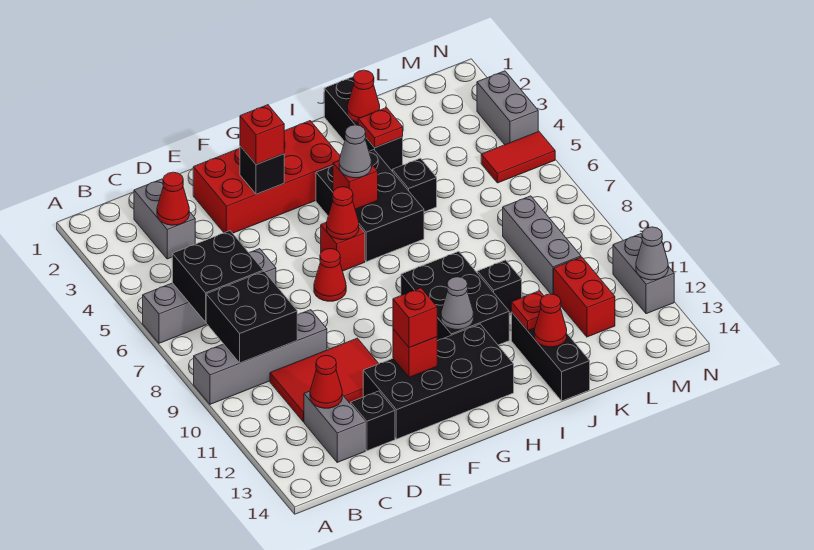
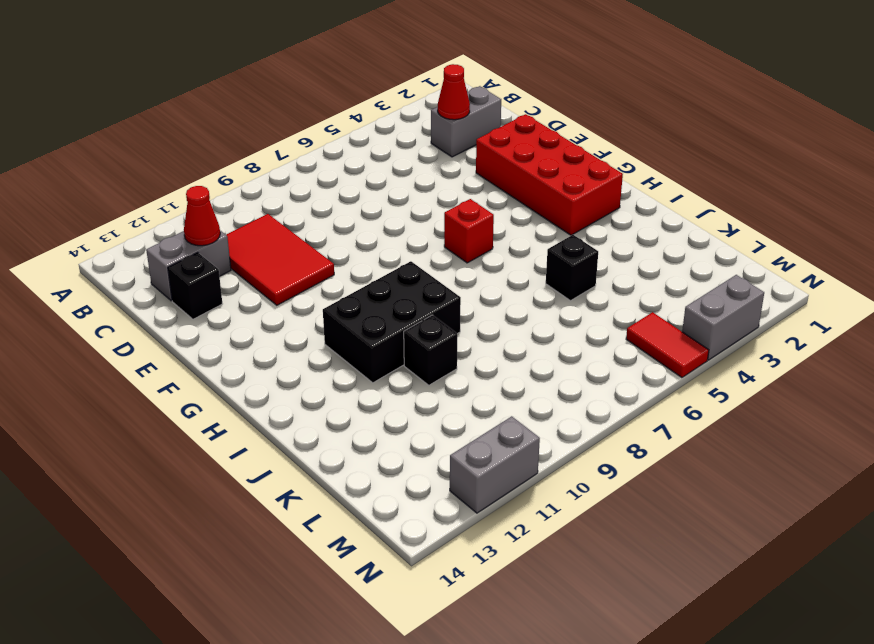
none -> grey 1x4 brick [143,249,276,343]
none -> grey 1x4 brick [194,310,327,404]
none -> black 2x4 brick [363,324,514,439]
none -> red 1x1 cone [314,249,346,301]

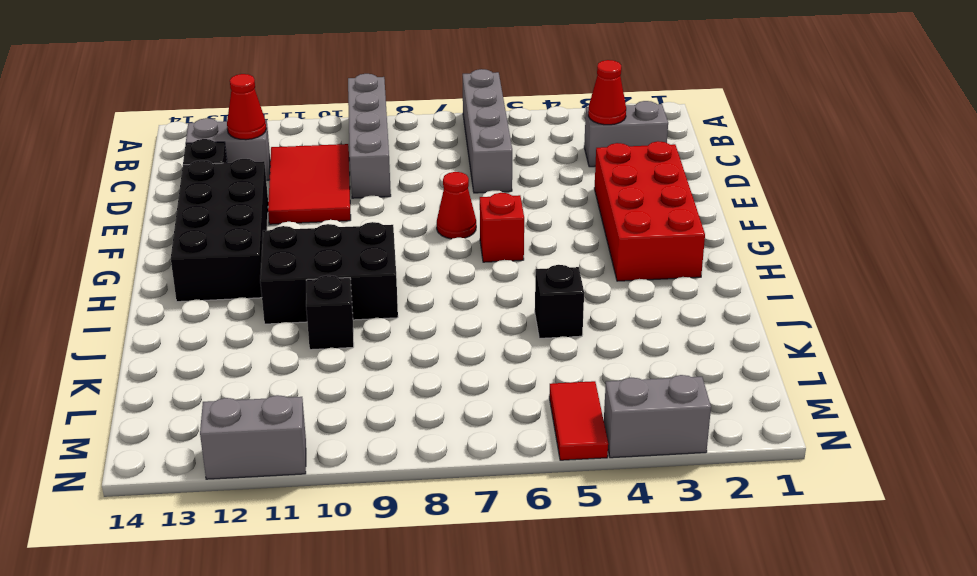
none -> black 2x3 brick [316,150,424,262]
none -> black 1x3 brick [324,77,403,170]
none -> black 1x3 brick [511,312,590,401]
none -> grey 1x3 brick [503,196,581,295]

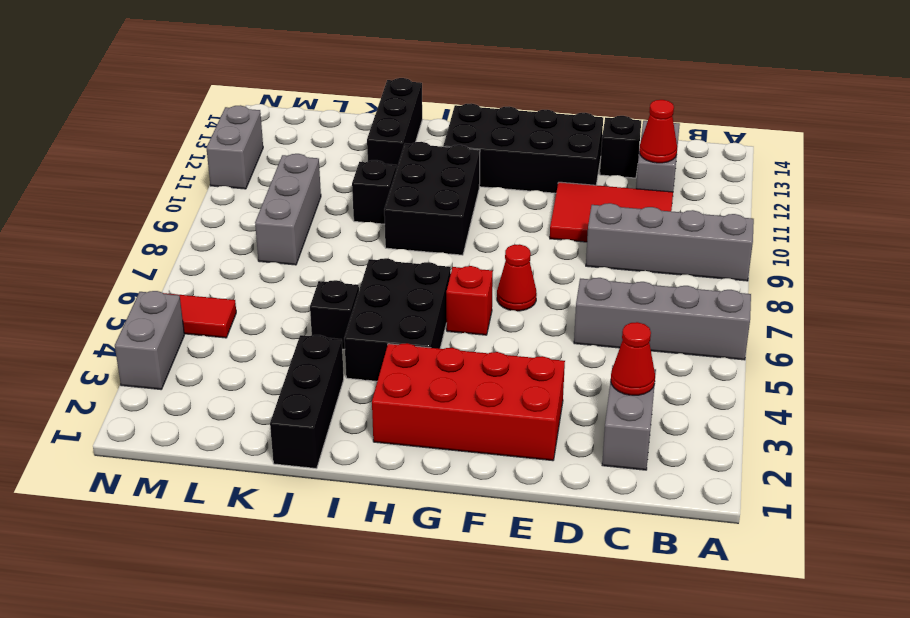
none -> red 1x2 brick [554,257,615,337]
none -> black 2x2 brick [172,231,263,322]
none -> black 2x2 brick [206,271,297,363]
none -> black 1x1 brick [240,146,284,194]

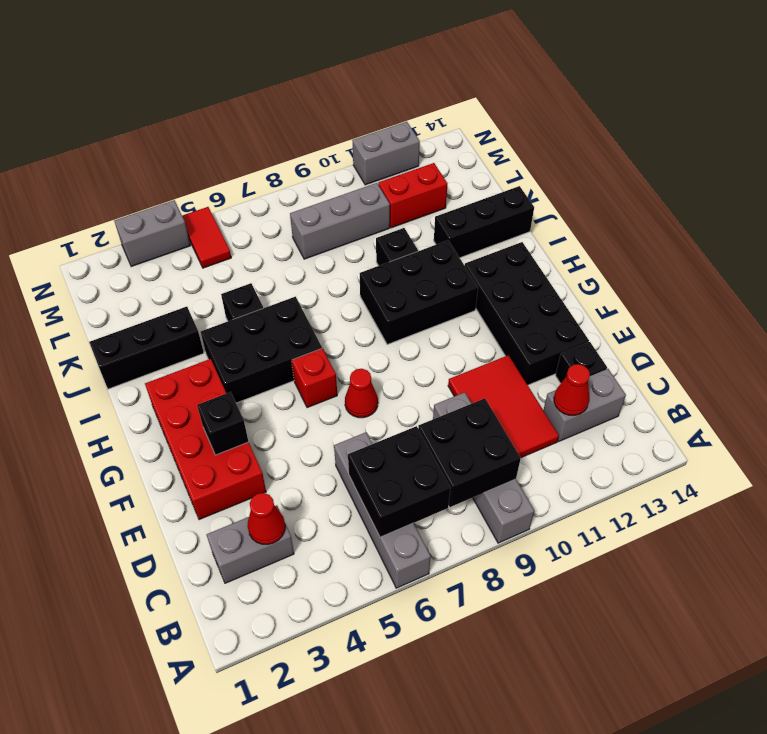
none -> red 1x1 brick [393,329,437,377]
none -> red 1x1 cone [327,187,359,240]
none -> red 1x1 brick [333,161,378,209]
none -> grey 1x1 cone [441,277,474,330]

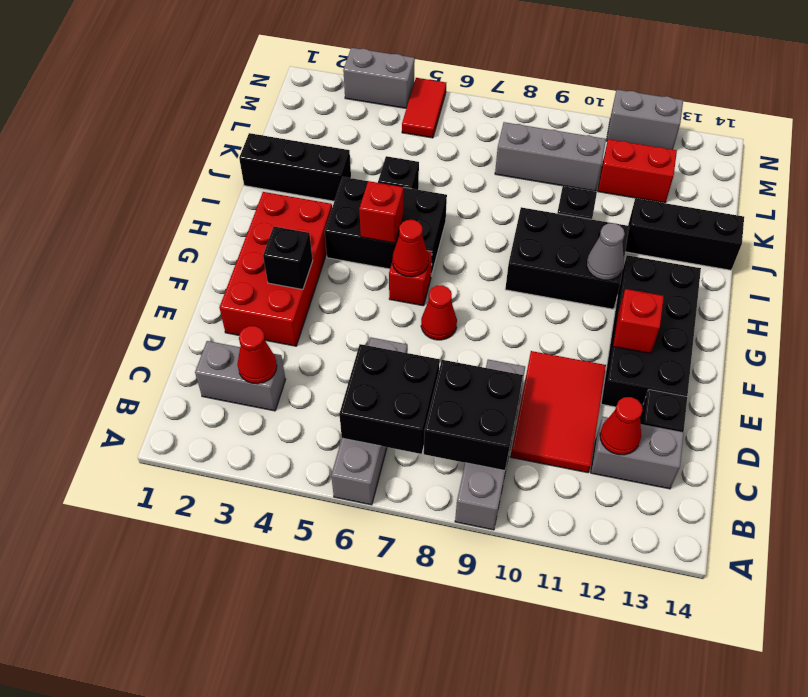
none -> red 1x1 cone [347,70,380,122]
none -> red 1x1 plate [358,108,403,147]
none -> red 1x1 plate [511,291,544,331]
none -> red 1x1 cone [534,294,567,347]

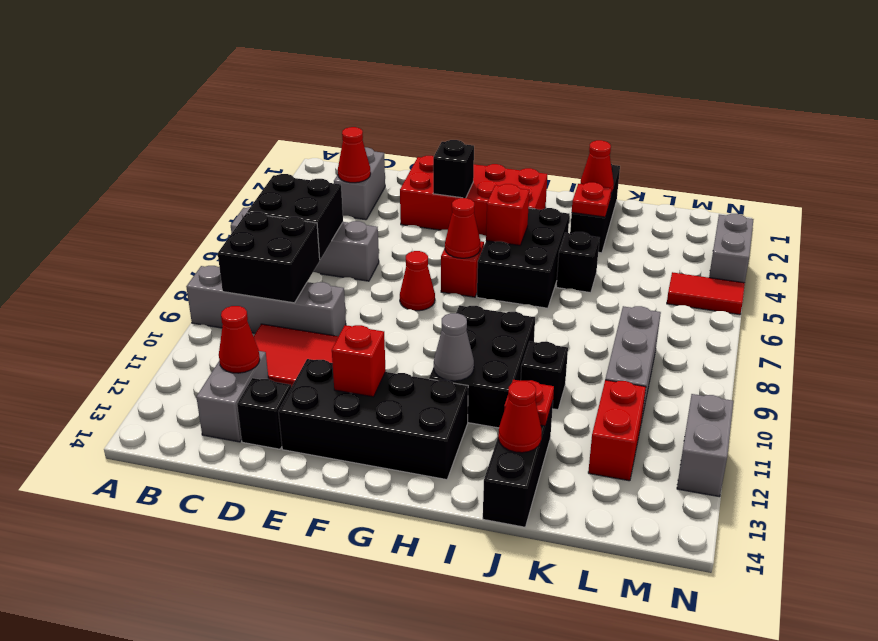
none -> grey 1x1 cone [636,227,668,280]
none -> red 1x1 brick [240,105,284,165]
none -> red 1x1 brick [393,288,437,348]
none -> grey 1x1 cone [339,125,372,178]

